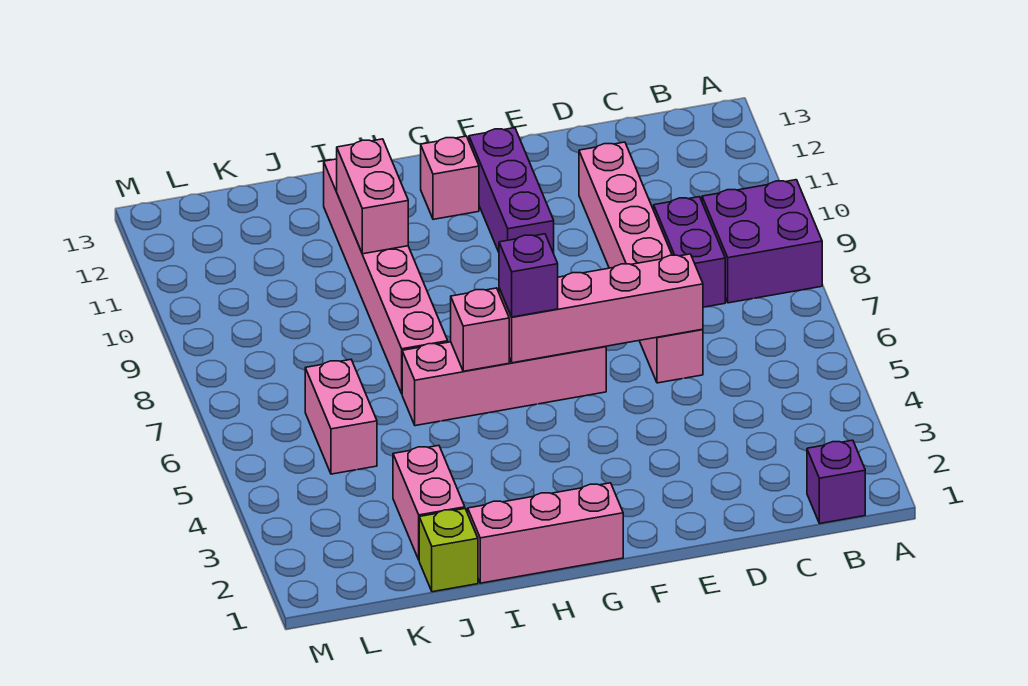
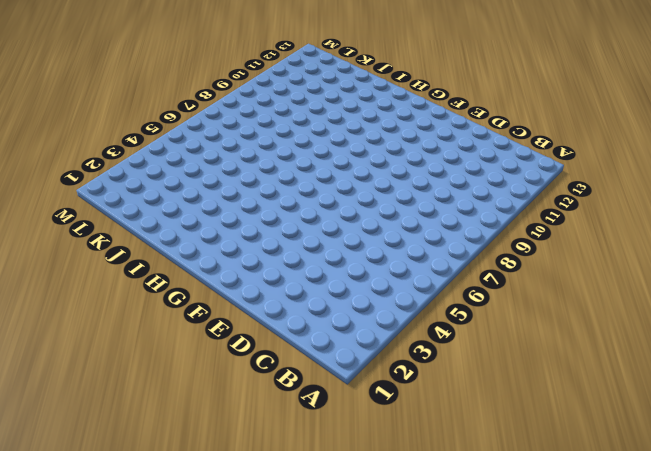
none -> purple 2x2 brick [702,180,822,303]
none -> purple 1x1 brick [807,440,865,523]
none -> purple 1x2 brick [654,197,725,307]

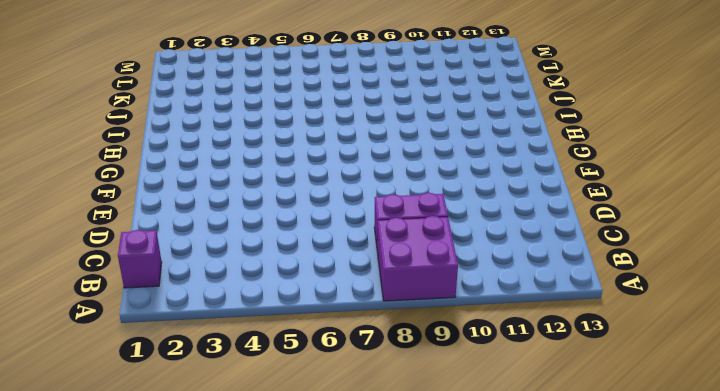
none -> pink 1x6 brick [579,142,703,383]
none -> pink 1x4 brick [402,342,606,426]
none -> purple 1x3 brick [469,128,554,253]

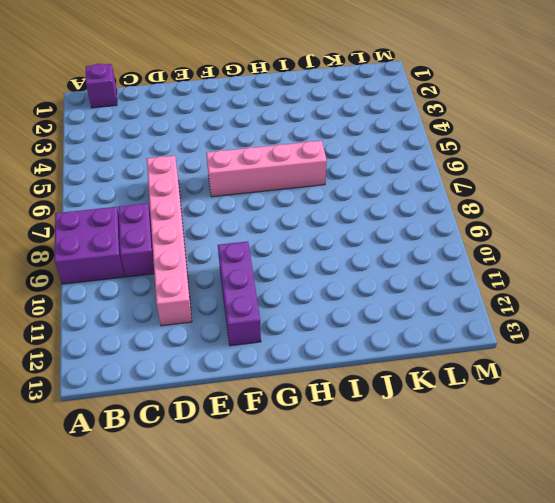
none -> pink 1x3 brick [468,483,623,583]
none -> pink 1x1 brick [421,136,479,219]
none -> pink 1x6 brick [324,159,448,394]

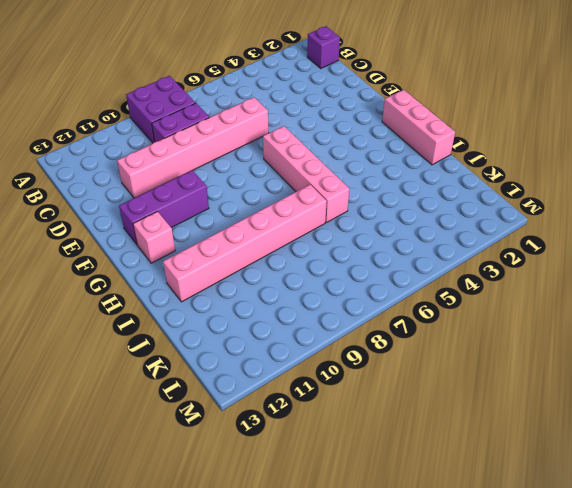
none -> lime 1x1 brick [419,509,478,592]
none -> pink 1x2 brick [393,446,465,560]
none -> pink 1x2 brick [305,360,377,474]

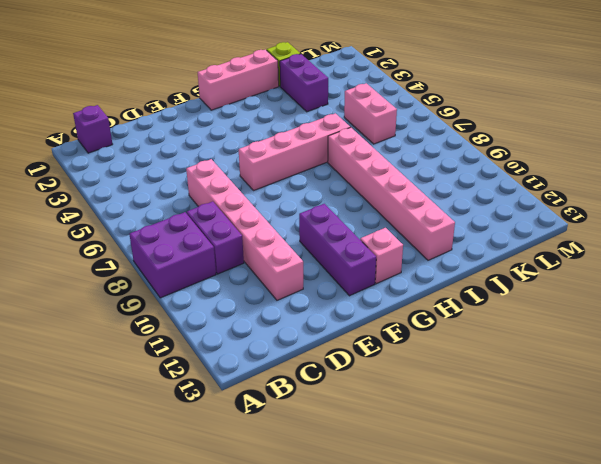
purple 1x2 brick [280,54,328,112] -> pink 1x2 brick [393,446,465,560]
none -> pink 1x4 brick [499,254,703,363]
none -> pink 1x1 brick [451,288,509,371]
none -> pink 1x2 brick [337,139,408,254]

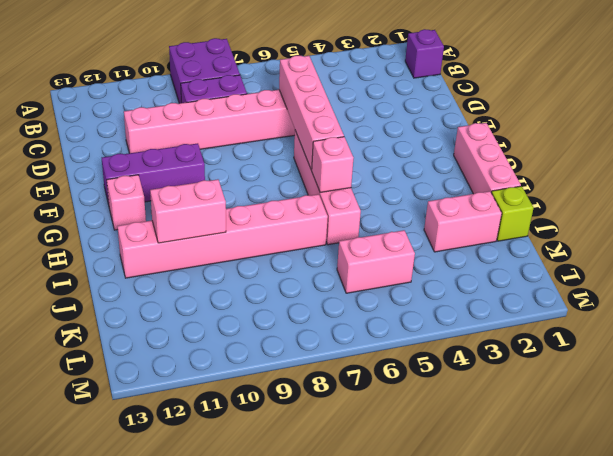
none -> purple 1x1 brick [499,234,558,317]

